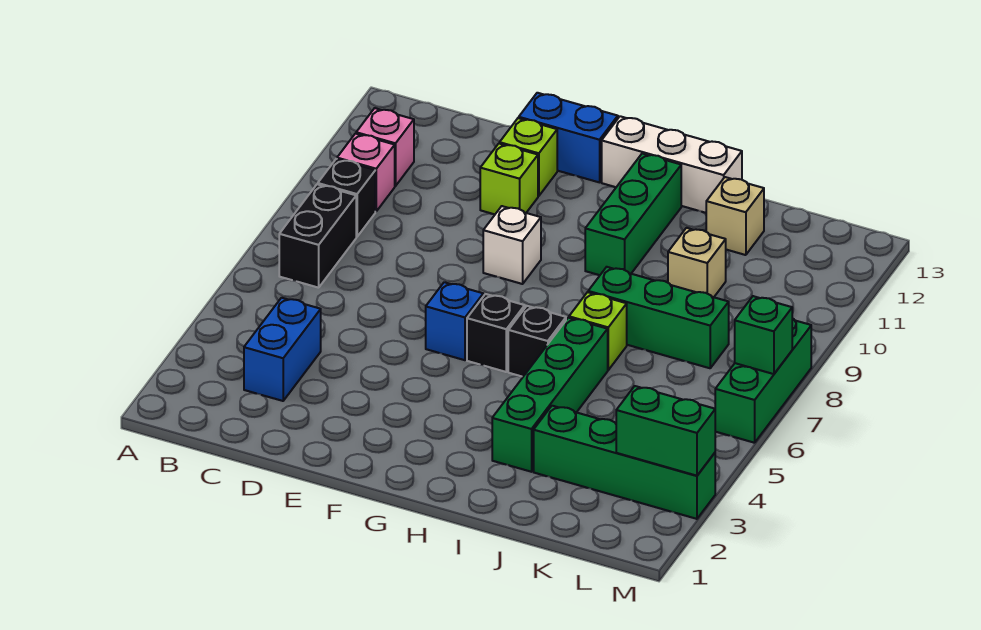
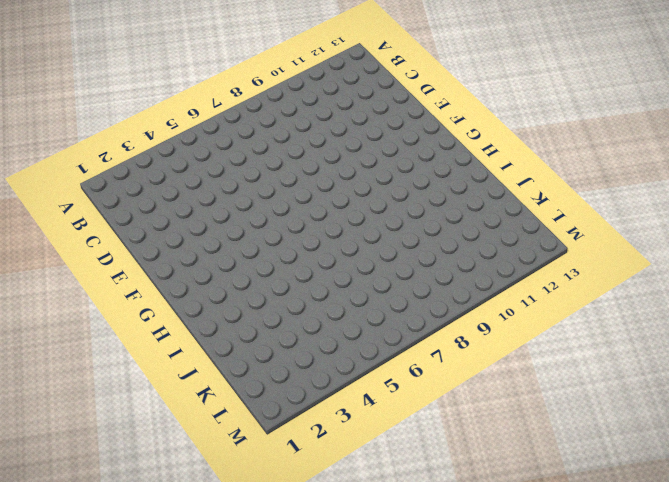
none -> black 1x2 brick [279,184,356,288]
none -> black 1x1 brick [318,159,375,237]
none -> pink 1x1 brick [337,134,395,211]

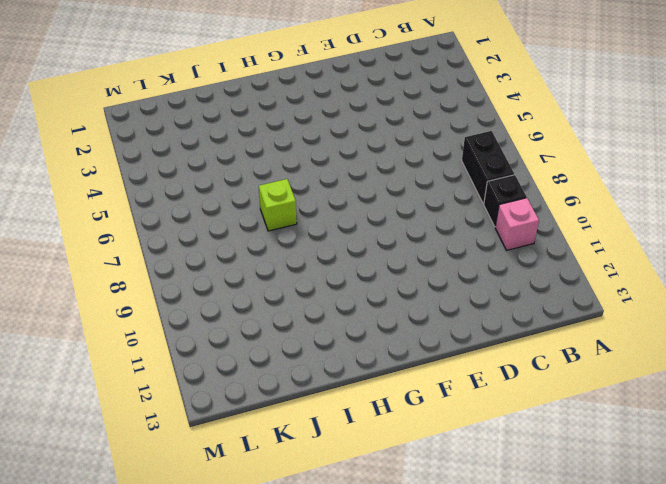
none -> pink 1x1 brick [356,108,414,186]
none -> blue 1x2 brick [244,298,321,401]
none -> lime 1x1 brick [480,144,538,214]

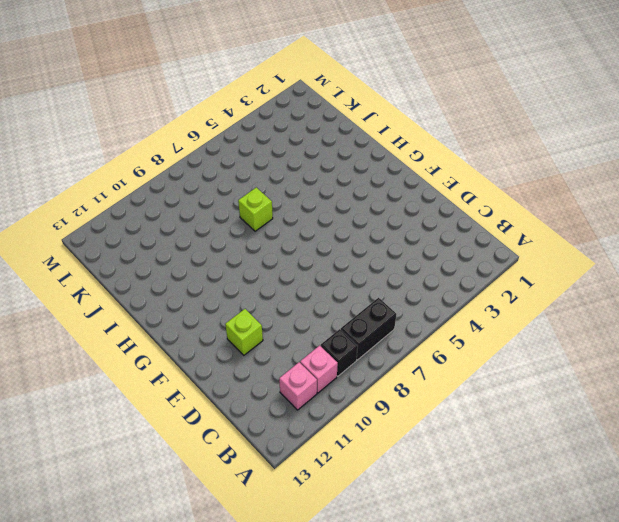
none -> blue 1x2 brick [244,298,321,401]
none -> lime 1x1 brick [500,118,557,196]
none -> blue 1x2 brick [519,93,618,182]

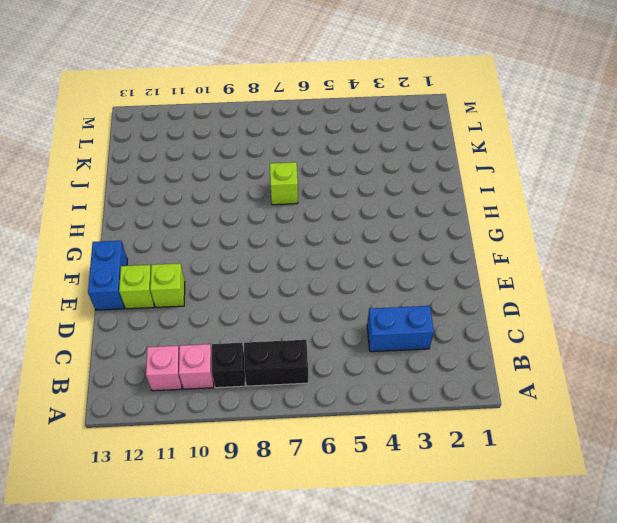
none -> blue 1x1 brick [426,282,483,360]
none -> white 1x1 brick [483,206,541,284]
none -> black 1x1 brick [467,294,525,372]

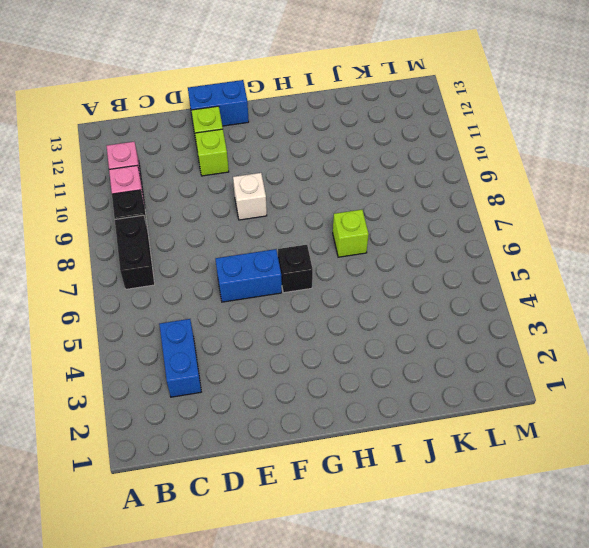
blue 1x2 brick [215,249,282,302] -> blue 1x1 brick [426,282,483,360]
none -> white 1x3 brick [602,116,742,213]
none -> black 1x1 brick [508,306,566,377]
none -> green 1x3 brick [585,154,681,275]

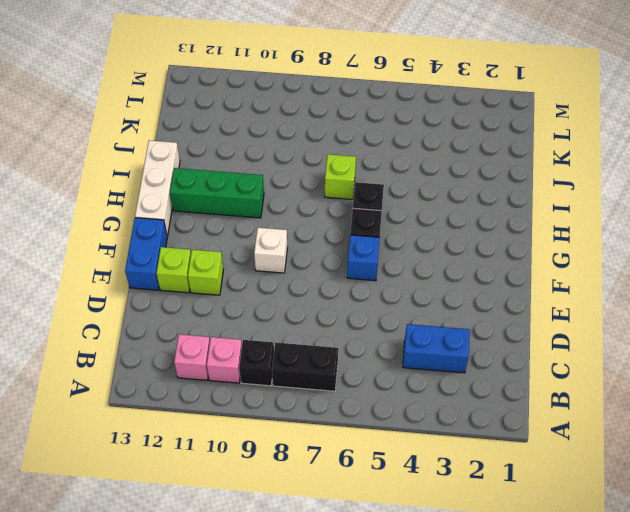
none -> green 1x4 brick [492,318,608,472]
none -> green 1x3 brick [588,267,729,368]
none -> green 1x4 brick [534,406,715,519]

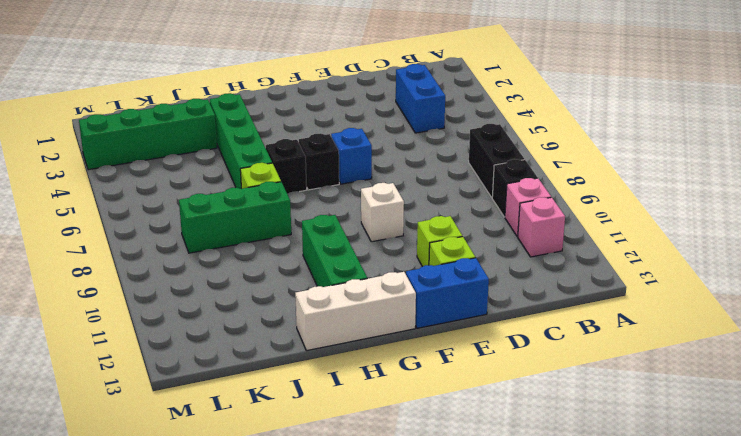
none -> tan 1x1 brick [668,228,726,297]
none -> tan 1x1 brick [706,177,764,255]
none -> green 1x3 brick [715,318,811,443]

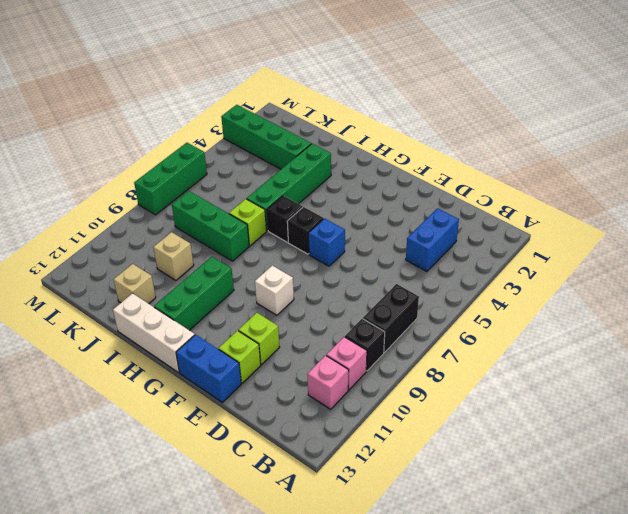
none -> green 1x2 brick [616,386,715,476]
none -> green 1x1 brick [735,296,792,374]

